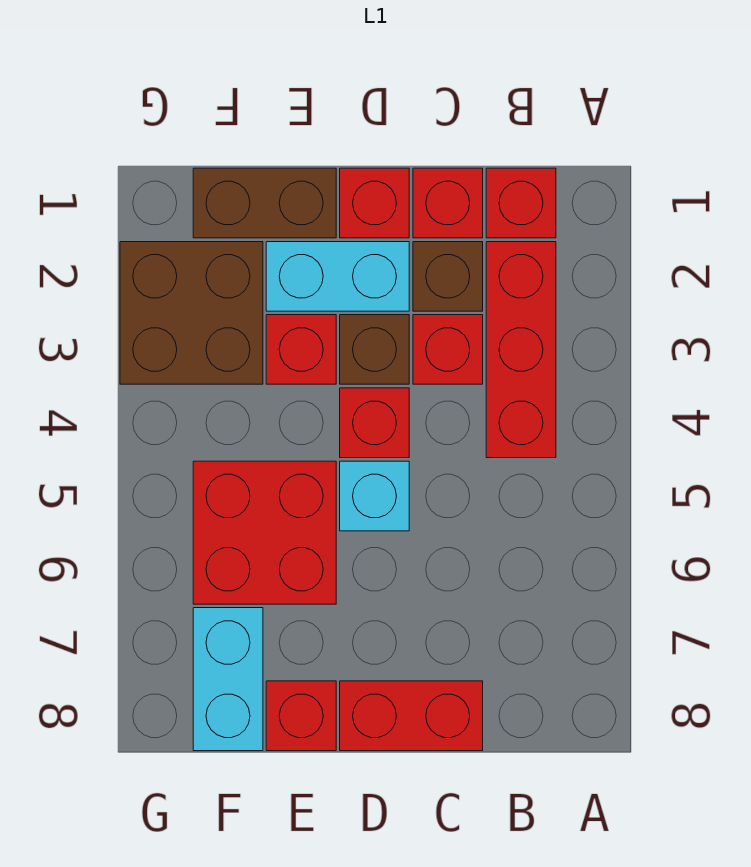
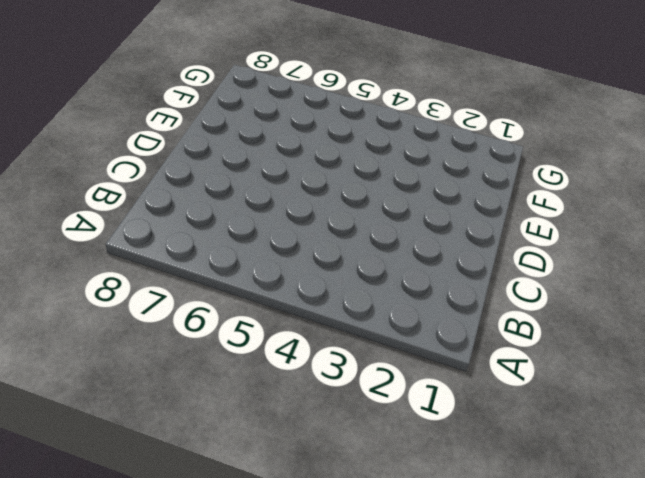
none -> red 1x1 brick [486,168,556,238]
none -> red 1x3 brick [486,242,556,458]
none -> red 1x1 brick [413,168,483,238]

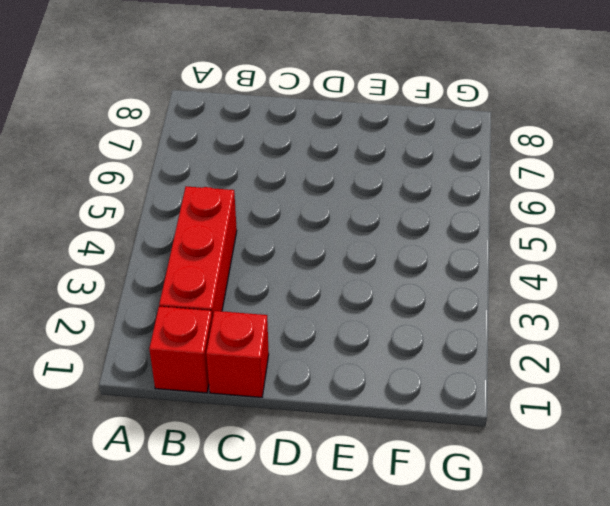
none -> brown 1x1 brick [413,242,483,311]
none -> red 1x1 brick [413,315,483,384]
none -> red 1x2 brick [340,681,483,751]

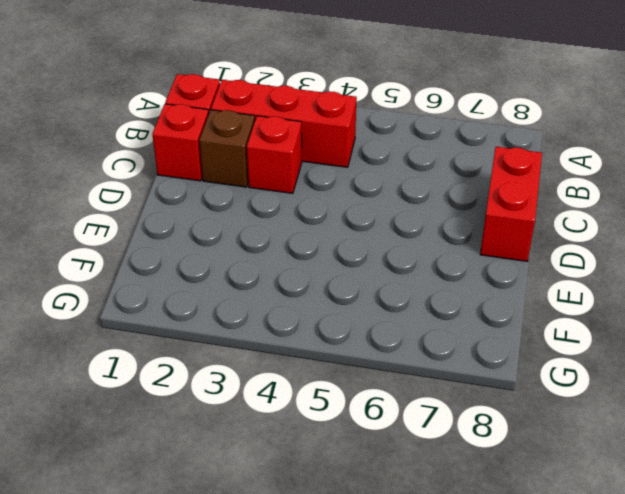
none -> red 1x1 brick [340,168,409,238]
none -> cyan 1x2 brick [266,242,409,311]
none -> brown 1x1 brick [340,315,409,384]

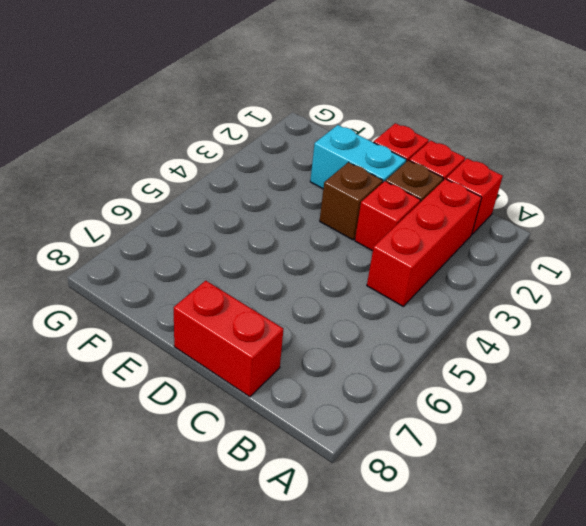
none -> red 1x1 brick [340,388,409,458]
none -> cyan 1x1 brick [340,461,409,531]
none -> brown 1x2 brick [193,168,336,238]

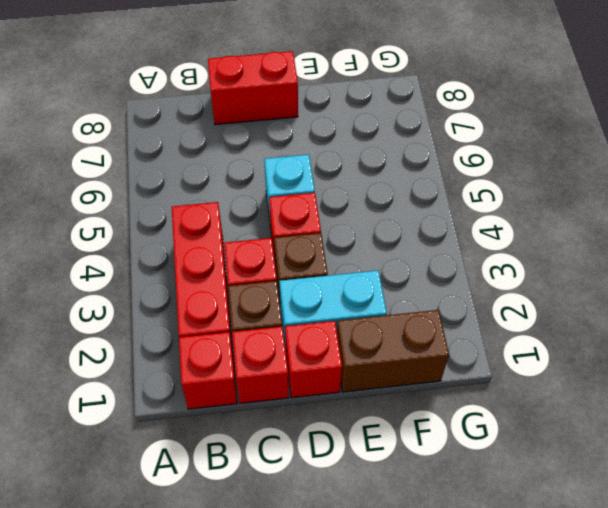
none -> red 1x1 brick [266,315,336,384]
none -> red 2x2 brick [193,461,336,604]
none -> red 1x1 brick [266,681,336,751]

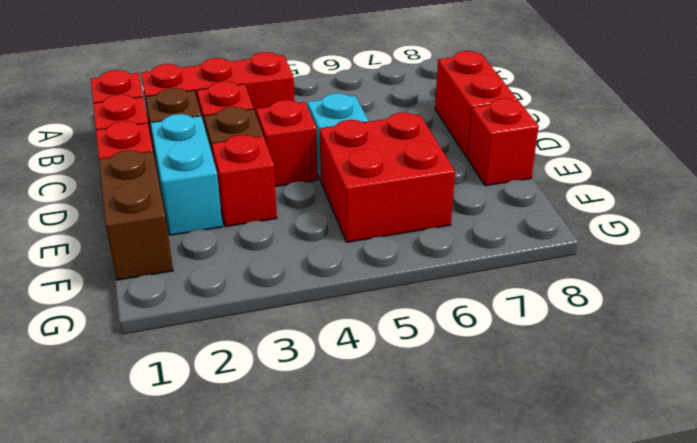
none -> brown 2x2 brick [120,242,263,384]
none -> cyan 1x2 brick [193,608,263,751]

